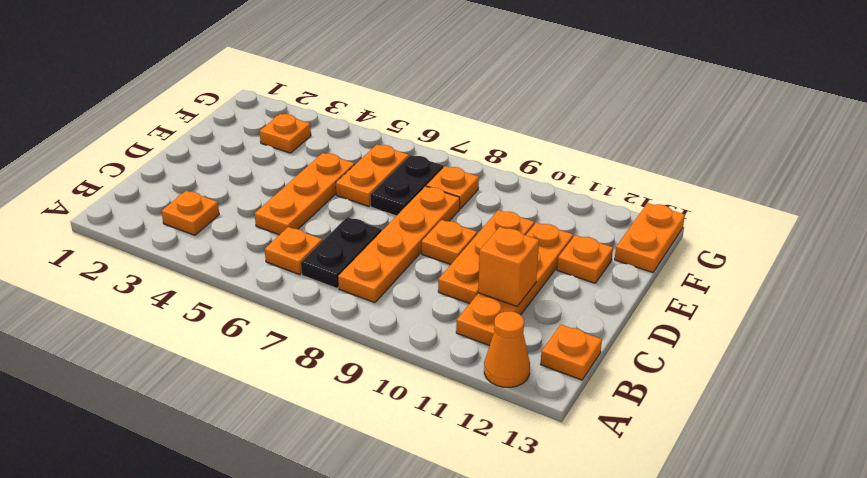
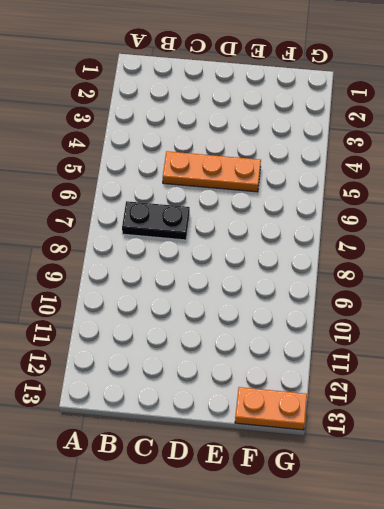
none -> orange 1x1 cone [484,311,530,388]
none -> orange 1x1 plate [161,191,219,235]
none -> orange 1x1 plate [265,227,322,275]

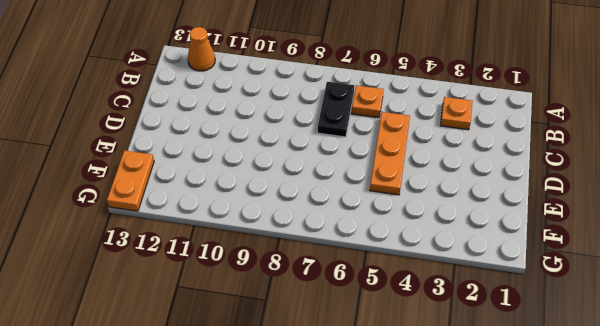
none -> orange 1x4 plate [338,186,460,303]
none -> orange 1x4 plate [456,222,573,346]
none -> orange 1x1 plate [541,325,602,380]

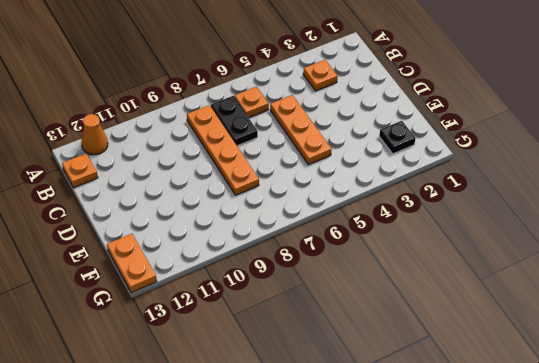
black 1x1 plate [379,121,416,154] -> none
none -> orange 1x4 plate [456,222,573,346]
none -> orange 1x3 plate [438,210,534,304]
none -> orange 1x1 plate [422,220,477,265]

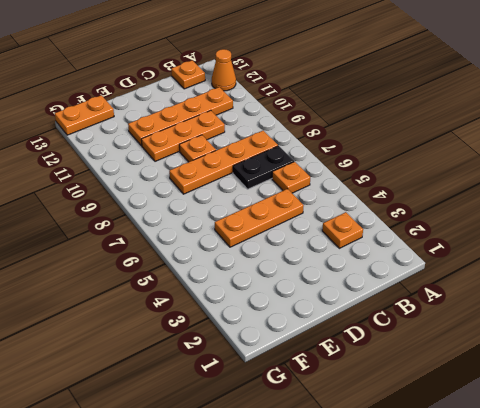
none -> orange 1x2 plate [336,145,409,206]
none -> black 1x2 plate [370,155,443,216]
none -> orange 1x1 plate [557,235,613,283]

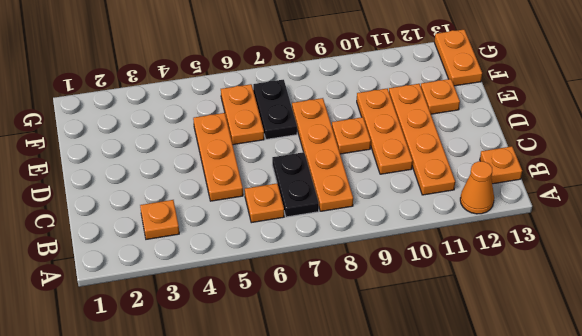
none -> orange 1x1 plate [259,114,311,153]
none -> orange 1x1 plate [426,166,479,209]
none -> orange 1x1 brick [478,227,539,306]

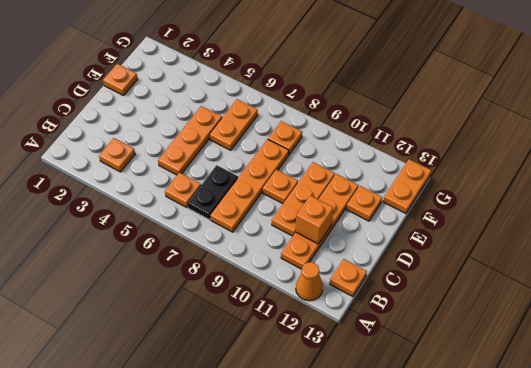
orange 1x1 plate [103,64,138,96] -> orange 1x1 plate moved to [259,114,311,153]
none -> black 1x2 plate [370,155,443,216]

